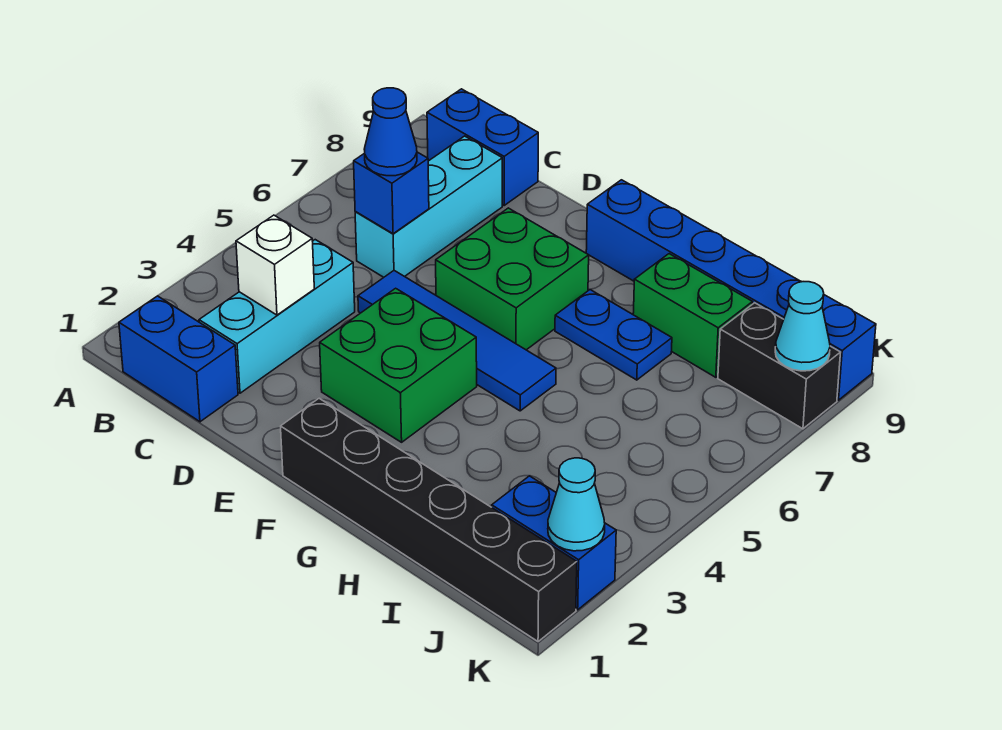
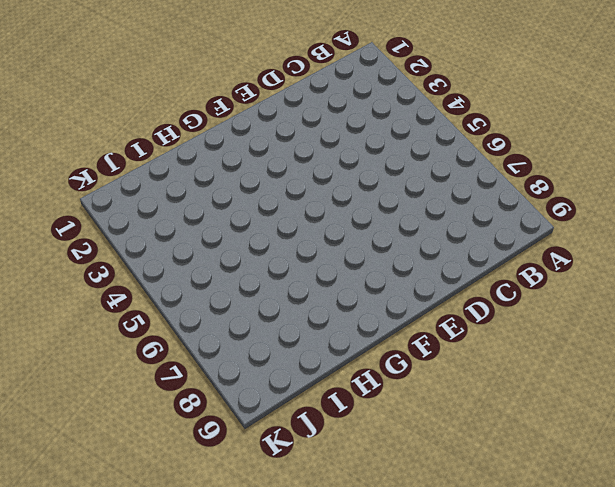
none -> blue 1x2 brick [119,296,238,422]
none -> blue 1x2 brick [427,89,538,205]
none -> cyan 1x3 brick [199,240,355,393]

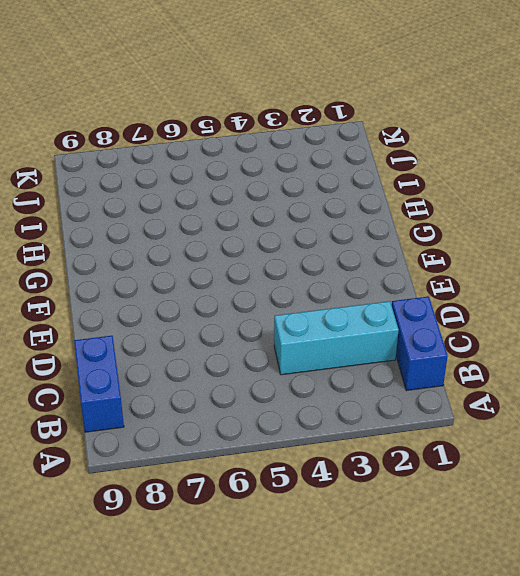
none -> cyan 1x3 brick [355,136,502,277]
none -> blue 1x4 tile [358,271,556,411]
none -> green 2x2 brick [320,288,477,442]

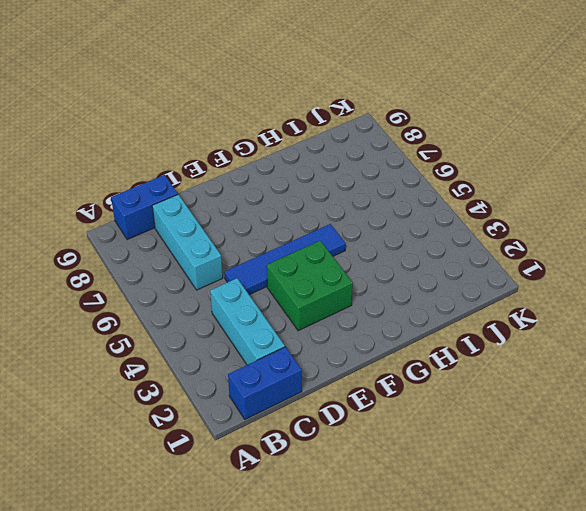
none -> green 2x2 brick [436,208,589,350]
none -> black 1x6 brick [281,398,577,642]
none -> blue 1x6 brick [586,180,876,400]

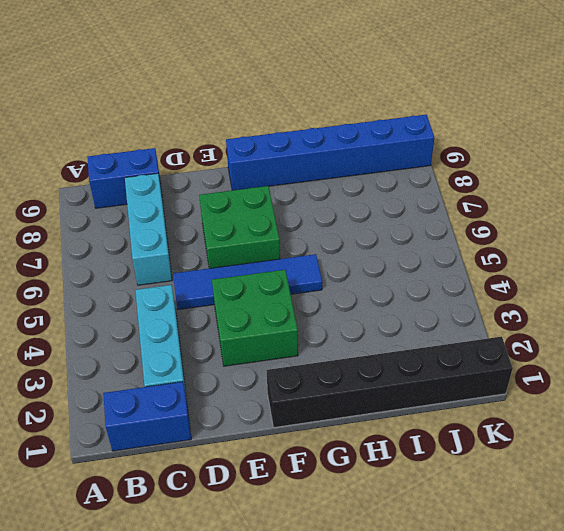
none -> blue 1x2 plate [555,290,672,380]
none -> green 1x2 brick [633,254,753,377]
none -> blue 1x2 brick [492,476,616,610]

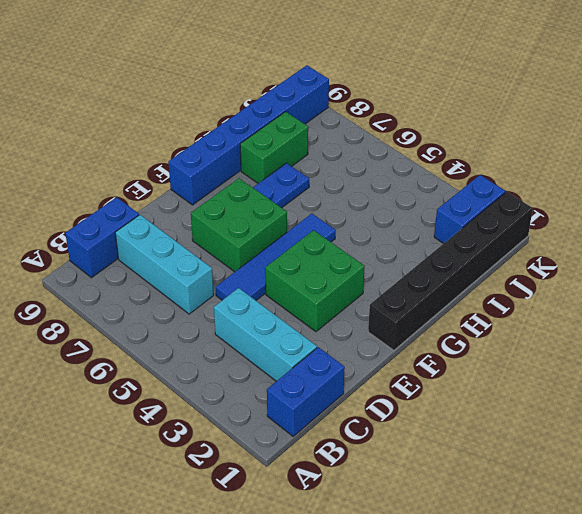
none -> black 1x2 brick [718,303,841,429]
none -> white 1x1 brick [236,215,314,315]
none -> blue 1x1 brick [354,152,429,234]

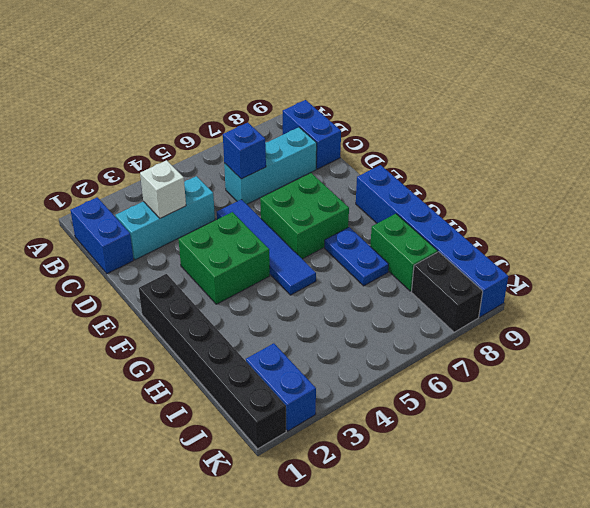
none -> cyan 1x1 cone [548,458,605,551]
none -> cyan 1x1 cone [775,282,830,371]
none -> blue 1x1 cone [364,88,417,176]

